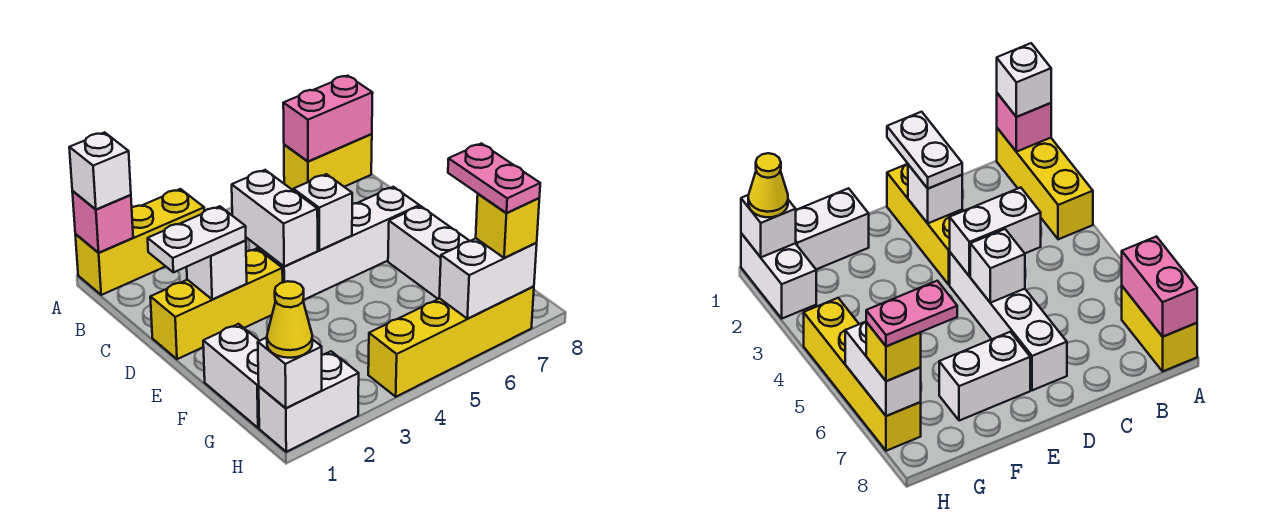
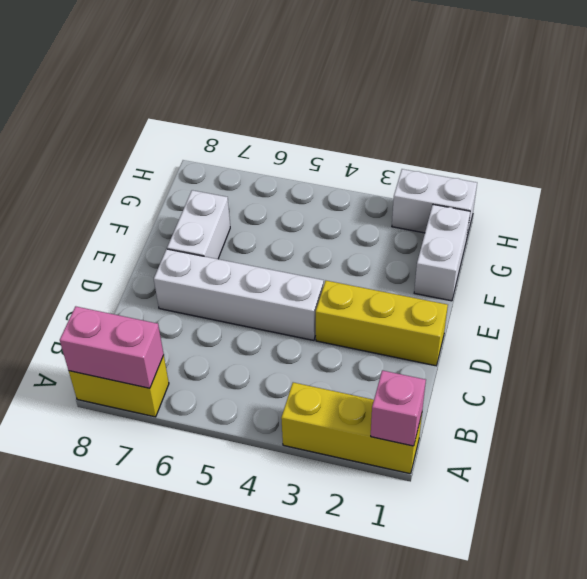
none -> yellow 1x4 brick [368,287,534,397]
none -> white 1x2 brick [232,170,318,266]
none -> white 1x1 brick [187,240,247,300]

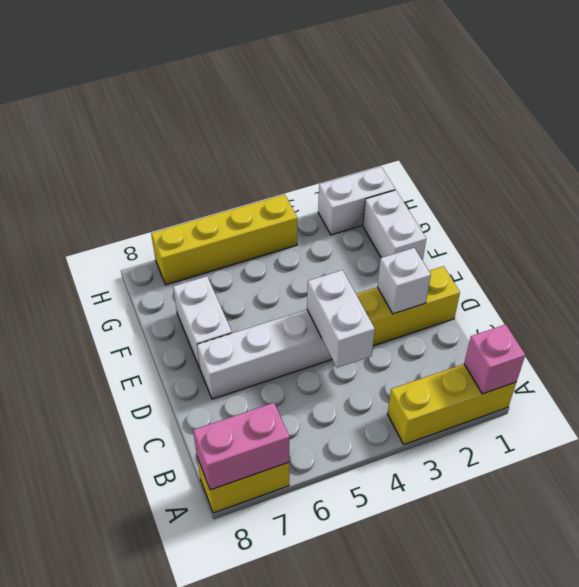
none -> white 1x1 brick [293,174,352,250]
none -> white 1x1 brick [258,338,322,408]
none -> white 1x2 brick [439,239,537,319]

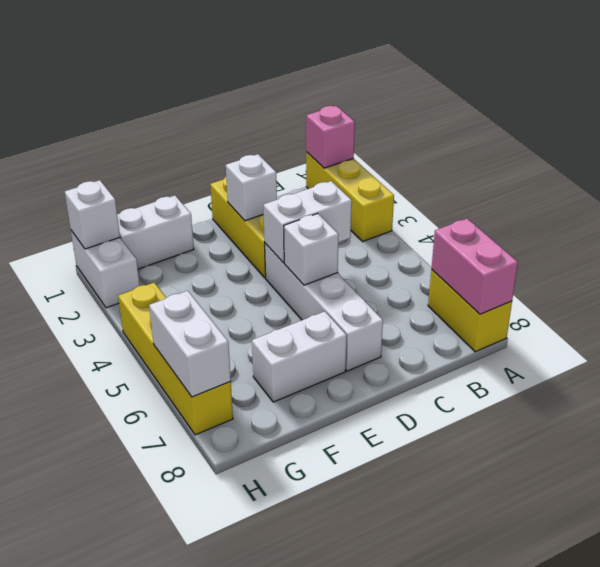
none -> white 1x1 brick [69,132,131,209]
none -> white 1x2 plate [148,206,246,272]
none -> yellow 1x1 cone [267,281,312,358]

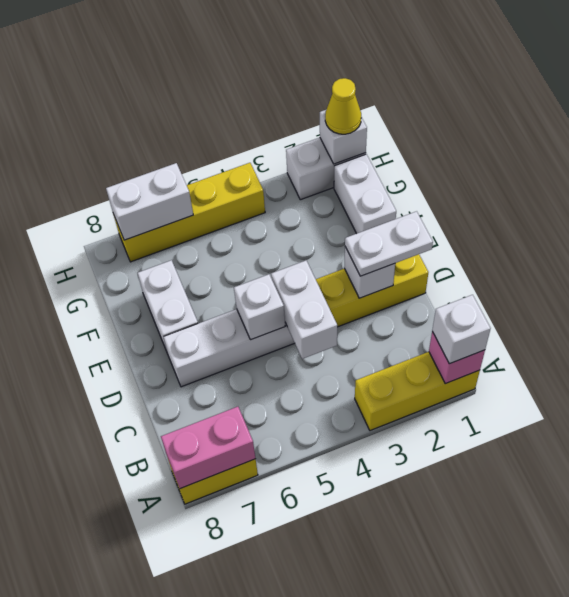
none -> yellow 1x1 brick [476,194,539,258]
none -> pink 1x2 plate [448,144,540,213]

